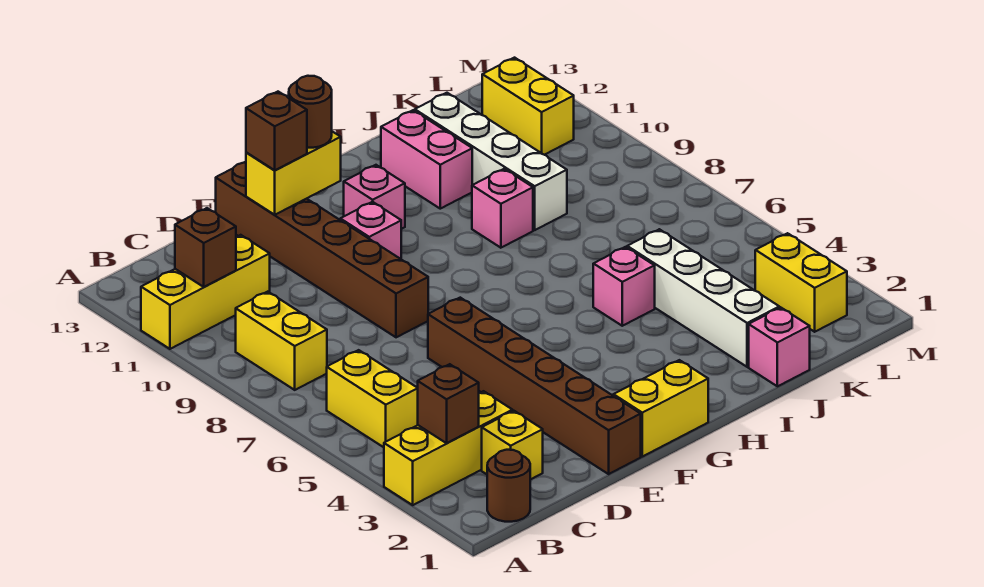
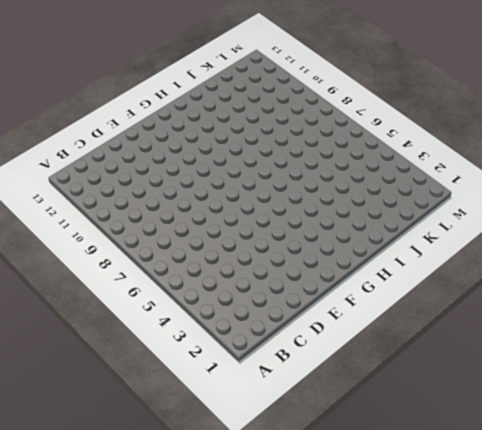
none -> yellow 1x3 brick [384,391,512,505]
none -> yellow 1x3 brick [141,235,270,349]
none -> brown 1x1 round brick [487,450,530,522]

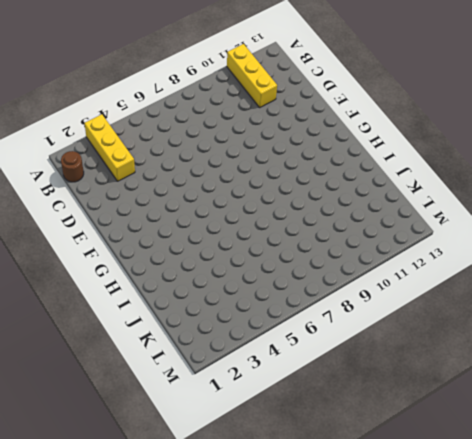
none -> yellow 1x2 brick [327,350,418,447]
none -> yellow 1x2 brick [236,292,327,390]
none -> yellow 1x1 brick [482,411,543,480]

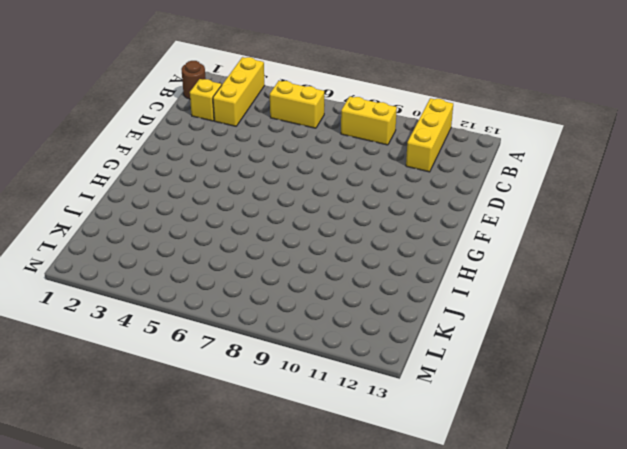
none -> brown 1x6 brick [428,298,641,474]
none -> brown 1x6 brick [216,162,428,337]
none -> yellow 1x2 brick [613,360,708,457]

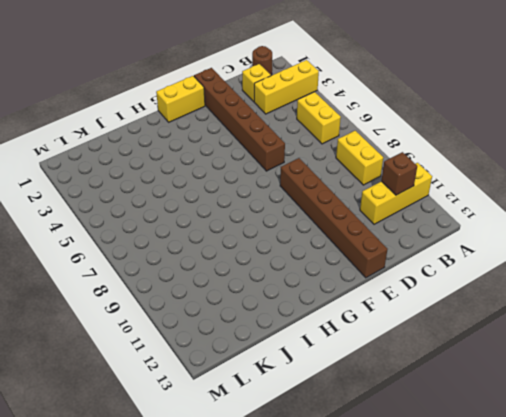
none -> pink 1x1 brick [340,202,401,259]
none -> pink 1x1 brick [344,165,405,229]
none -> pink 1x1 brick [593,247,655,326]

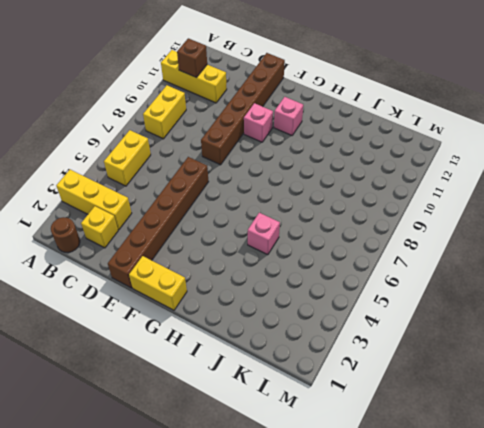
none -> pink 1x1 brick [472,169,533,248]
none -> pink 1x2 brick [381,110,472,209]
none -> pink 1x1 brick [749,307,810,386]

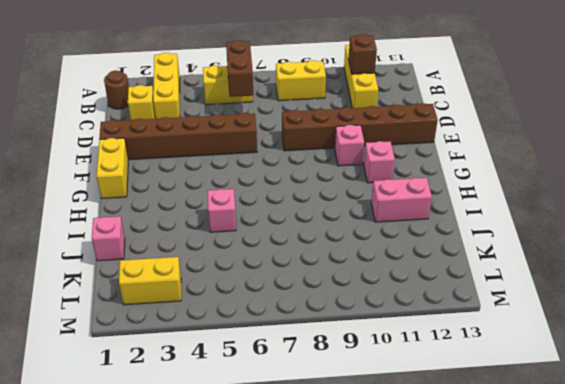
brown 1x2 brick [226,40,253,97] -> none
none -> pink 1x1 brick [472,169,533,248]
none -> white 1x4 brick [627,229,779,367]
none -> white 1x4 brick [415,93,567,230]

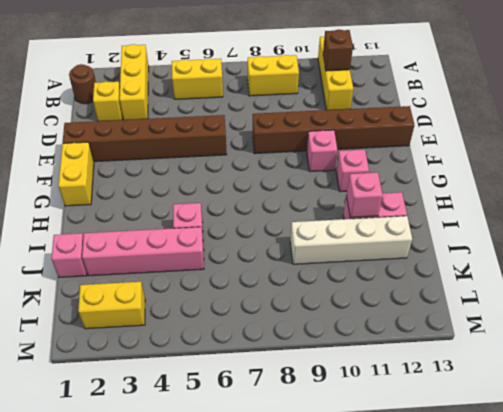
pink 1x1 brick [346,173,383,218] -> pink 1x1 brick moved to [472,169,533,248]
pink 1x4 brick [82,227,204,276] -> white 1x4 brick [627,229,779,367]
none -> yellow 1x2 brick [482,58,574,155]
none -> brown 1x1 brick [418,364,479,443]
none -> yellow 1x2 brick [246,131,341,215]

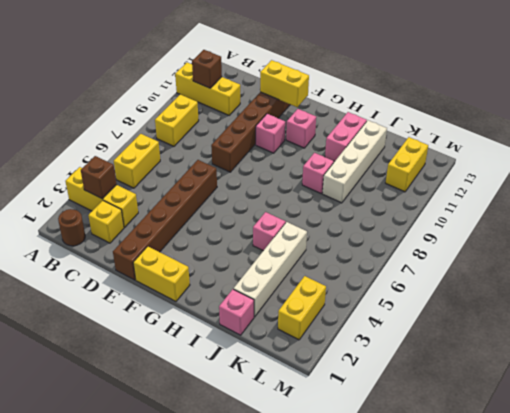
none -> brown 1x1 brick [246,92,307,170]
none -> brown 1x1 round brick [289,76,332,148]

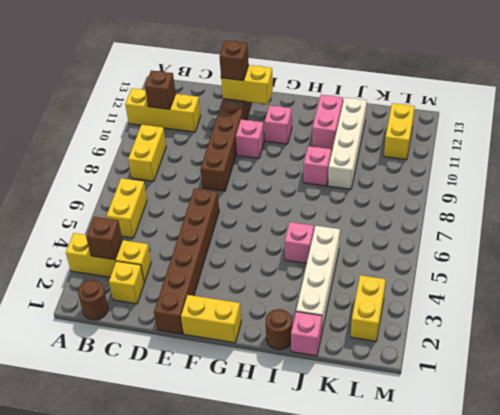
brown 1x1 round brick [266,309,292,350] -> brown 1x1 round brick moved to [289,76,332,148]

